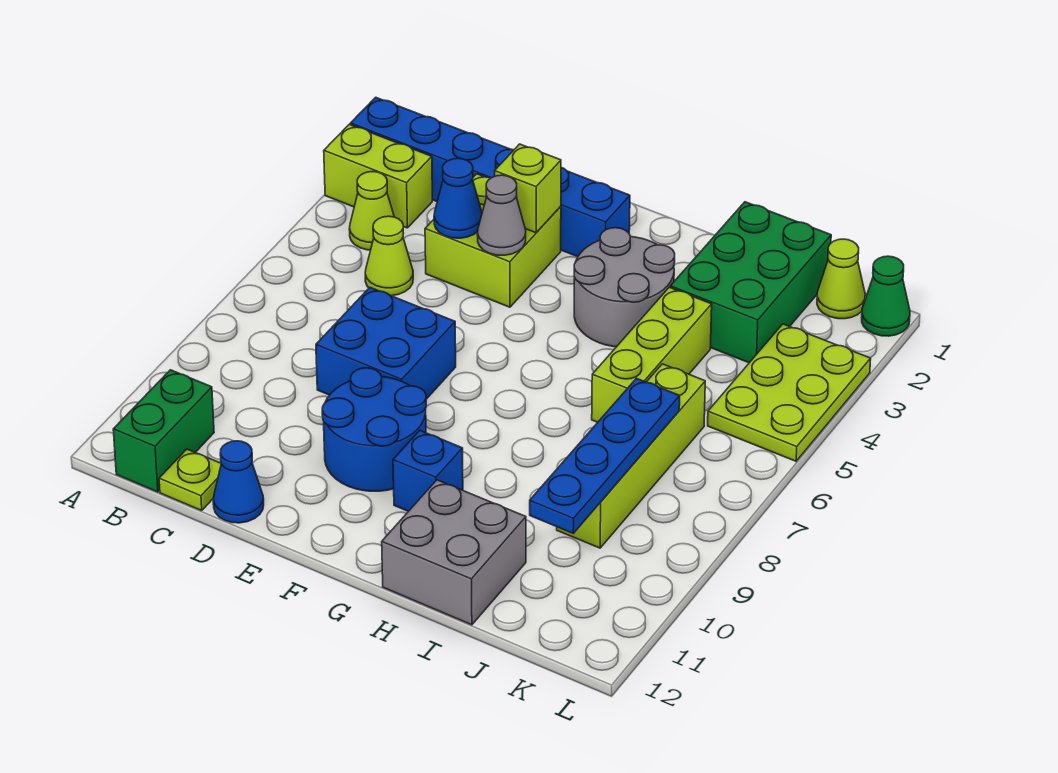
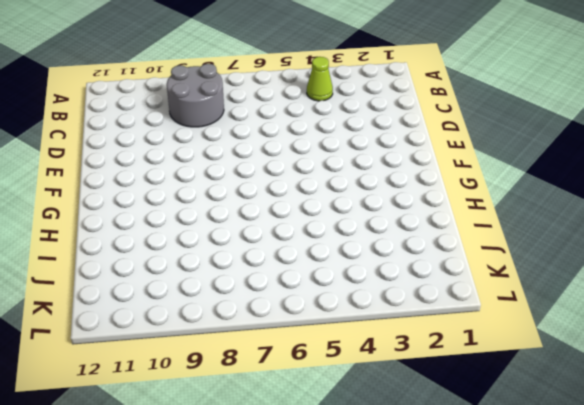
grey 2x2 round brick [167,64,224,127] -> grey 2x2 round brick moved to [574,228,675,347]
none -> blue 1x6 brick [350,97,630,257]
none -> lime 1x2 brick [324,124,432,228]
none -> green 1x2 brick [113,370,214,492]

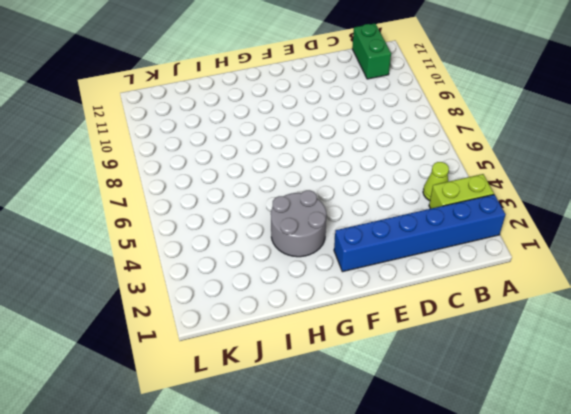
none -> lime 1x1 cone [365,216,413,296]
none -> lime 1x1 plate [159,449,221,511]
none -> lime 2x2 brick [425,174,561,307]

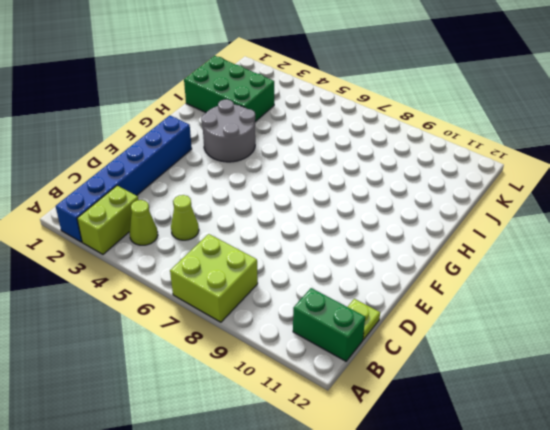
lime 2x2 brick [170,234,258,322] -> lime 2x2 brick moved to [425,174,561,307]
none -> blue 2x2 brick [316,288,456,399]
none -> blue 1x1 cone [213,441,264,523]
none -> blue 2x2 round brick [322,368,426,491]

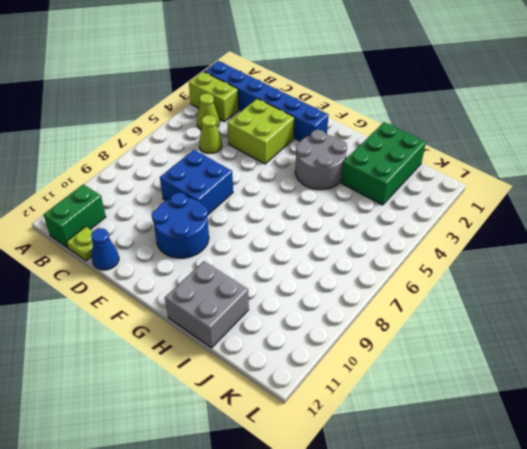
none -> blue 1x1 brick [393,430,463,511]
none -> lime 1x3 brick [592,287,712,422]
none -> lime 1x4 brick [557,364,705,548]

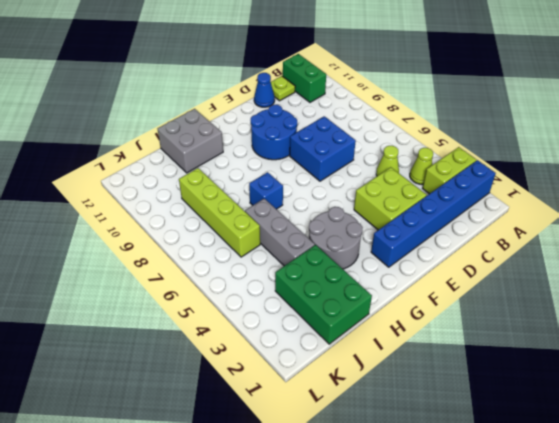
blue 1x1 brick [249,172,283,209] -> blue 1x1 brick moved to [393,430,463,511]
grey 1x3 brick [245,199,315,266] -> lime 1x3 brick [592,287,712,422]
none -> lime 1x1 cone [817,239,865,319]
none -> lime 2x3 plate [708,324,871,461]
none -> green 1x1 cone [862,256,910,336]

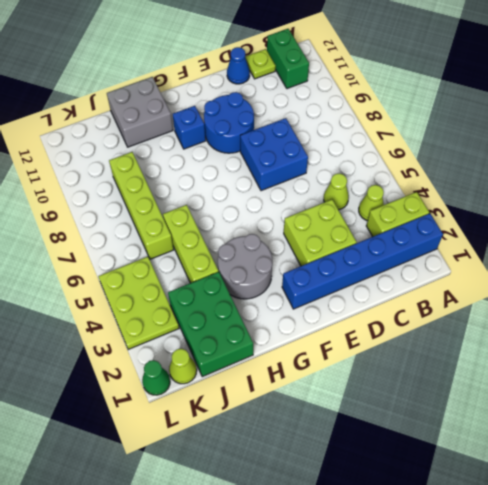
none -> blue 1x1 cone [434,158,482,238]
none -> lime 1x1 brick [495,144,561,233]
none -> grey 1x1 cone [477,175,526,255]

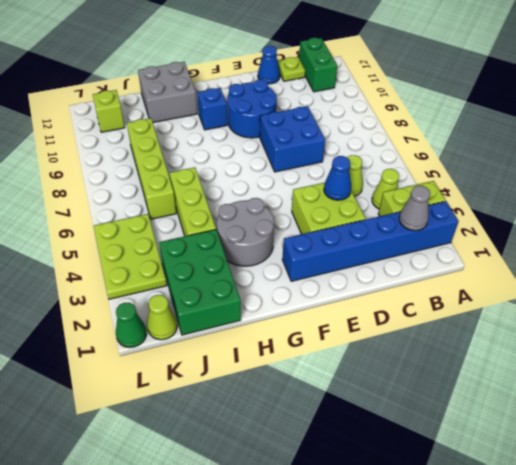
grey 1x1 cone [399,186,430,231] -> grey 1x1 cone moved to [477,175,526,255]
lime 1x1 brick [93,90,125,132] -> lime 1x1 brick moved to [495,144,561,233]
none -> blue 1x4 plate [530,378,680,533]

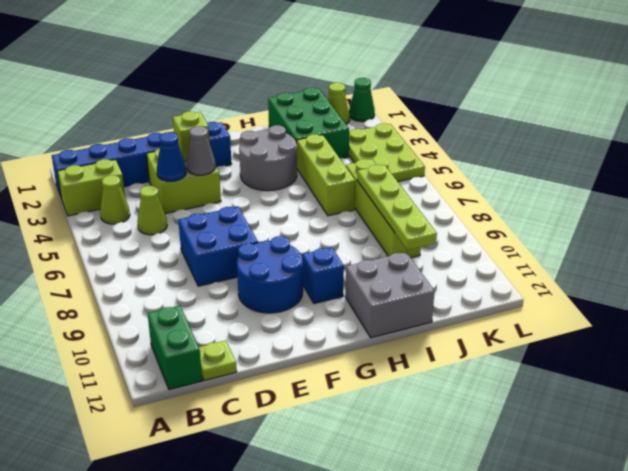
lime 1x4 plate [357,165,437,250] -> blue 1x4 plate [530,378,680,533]
none -> blue 1x1 cone [213,441,264,523]

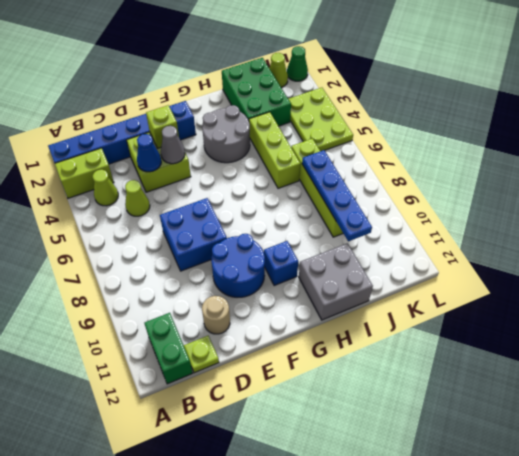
tan 1x1 round brick [202,296,230,334] -> none
none -> blue 1x1 cone [213,441,264,523]

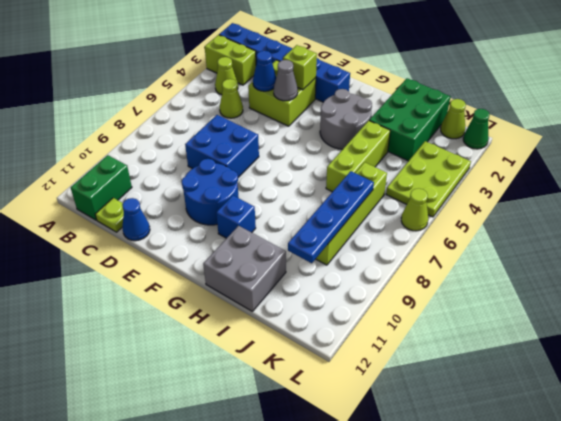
lime 1x1 cone [401,188,428,231] -> none

